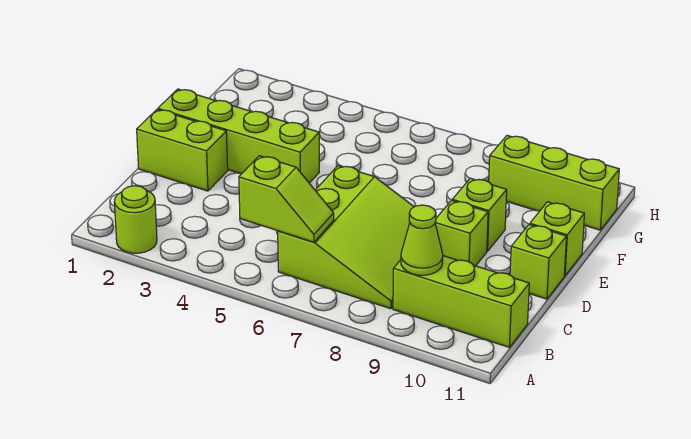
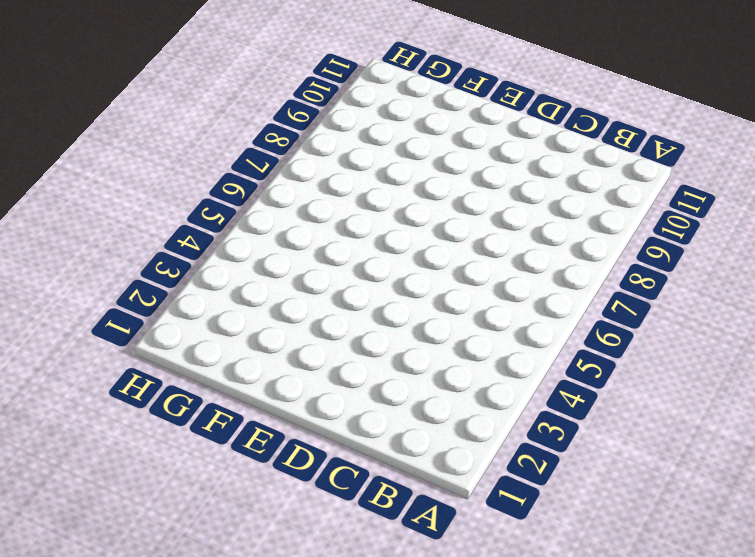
none -> lime 1x1 round brick [114,186,157,253]
none -> lime 3x3 slope [278,165,414,309]
none -> lime 1x3 brick [393,256,529,347]

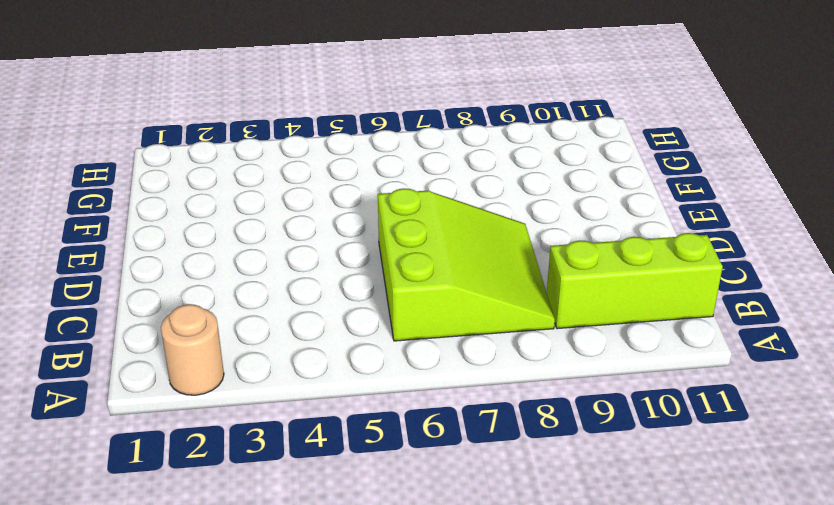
tan 1x1 round brick [161,304,224,395] -> lime 1x1 round brick [114,186,157,253]
none -> lime 1x2 brick [137,109,228,191]
none -> lime 1x1 brick [435,200,488,266]
none -> lime 1x1 brick [510,224,567,299]

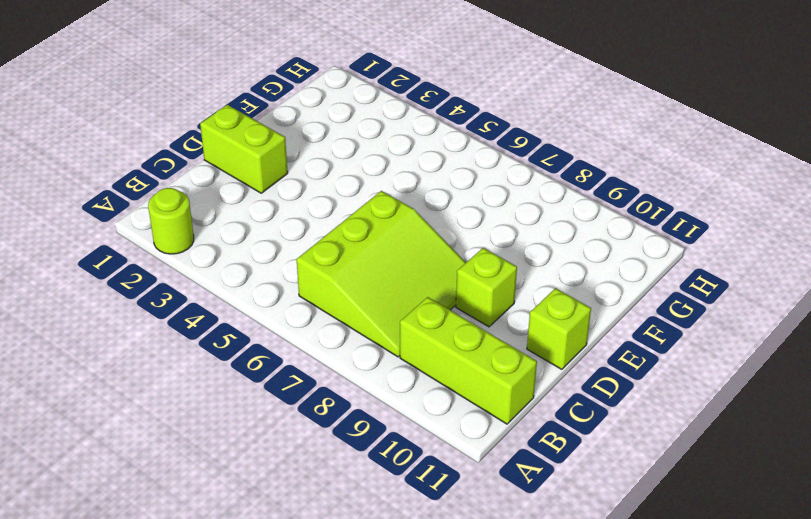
none -> lime 1x4 brick [158,89,319,183]
none -> lime 1x1 brick [452,178,507,251]
none -> lime 1x1 brick [530,202,584,276]

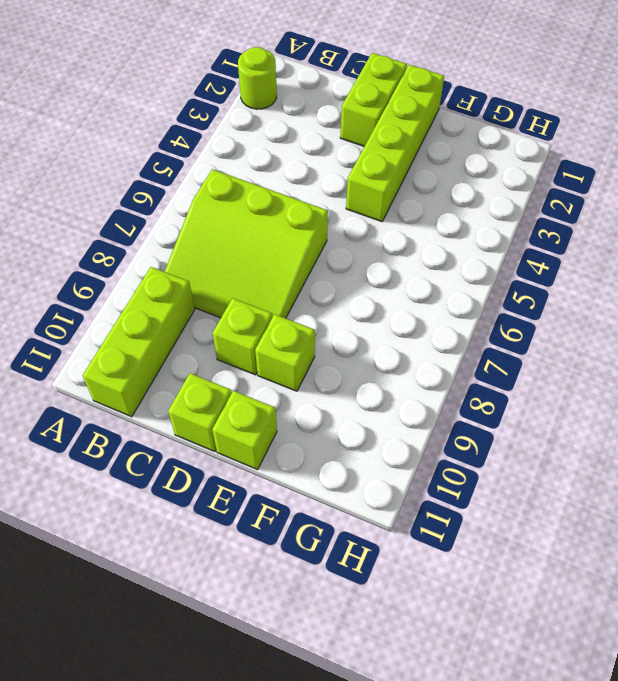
none -> lime 1x3 brick [489,136,619,230]
none -> lime 1x2 slope [239,156,334,242]
none -> lime 1x1 cone [401,205,443,275]

